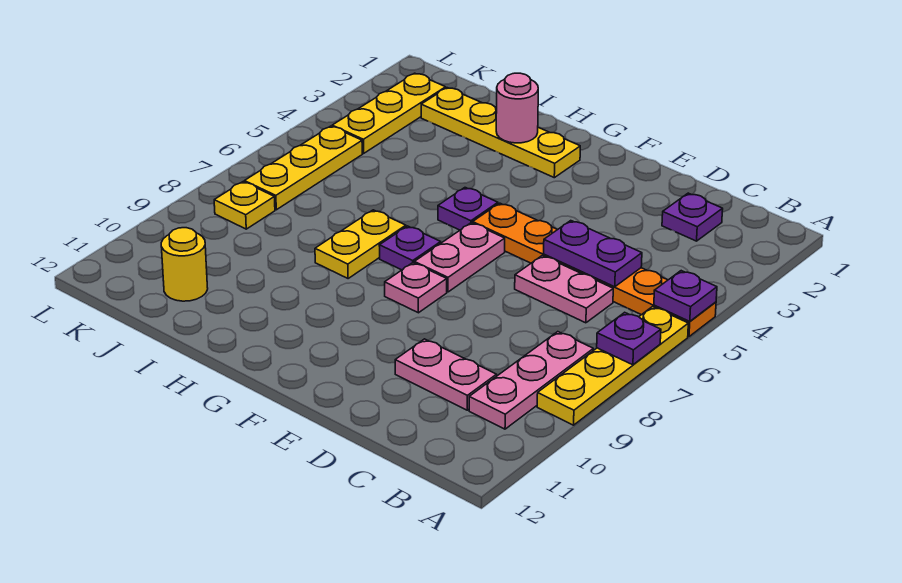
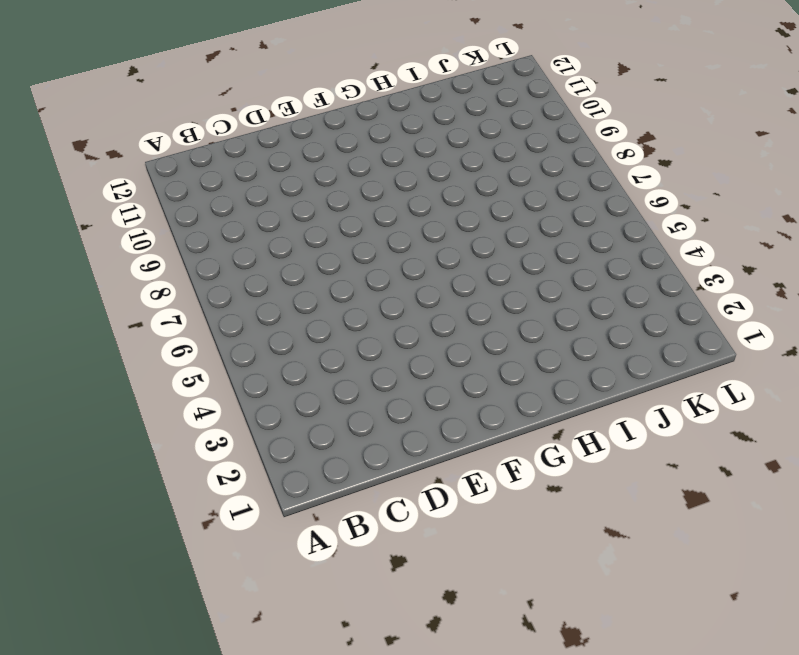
none -> orange 1x6 plate [473,203,716,337]
none -> yellow 1x4 plate [537,307,688,425]
none -> pink 1x3 plate [469,332,593,429]

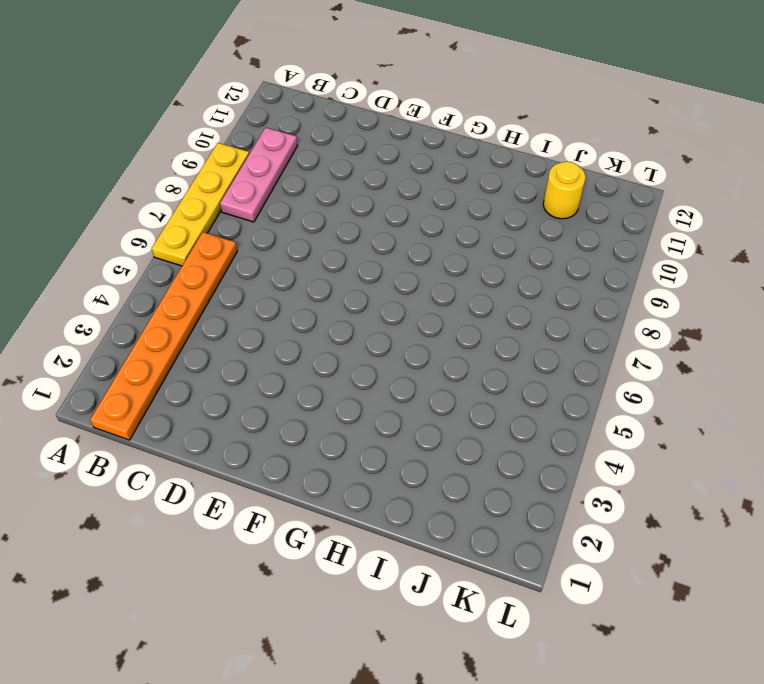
orange 1x6 plate [90,232,237,440] -> orange 1x6 plate turned to [473,203,716,337]
none -> purple 1x1 plate [662,193,723,241]
none -> pink 1x2 plate [515,256,613,323]
none -> pink 1x2 plate [395,339,497,410]

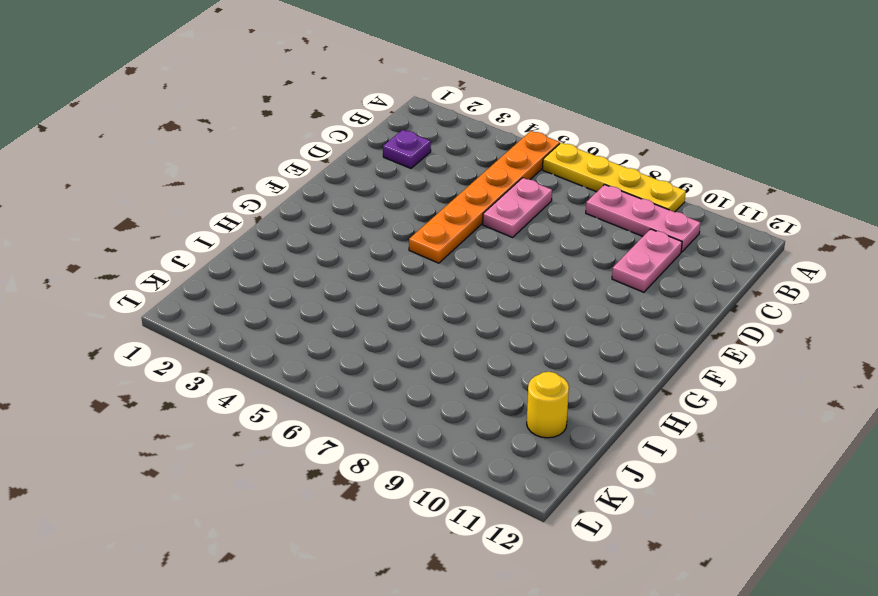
none -> pink 1x2 plate [414,223,505,292]
none -> pink 1x1 plate [385,263,447,313]
none -> yellow 1x4 plate [421,88,580,178]

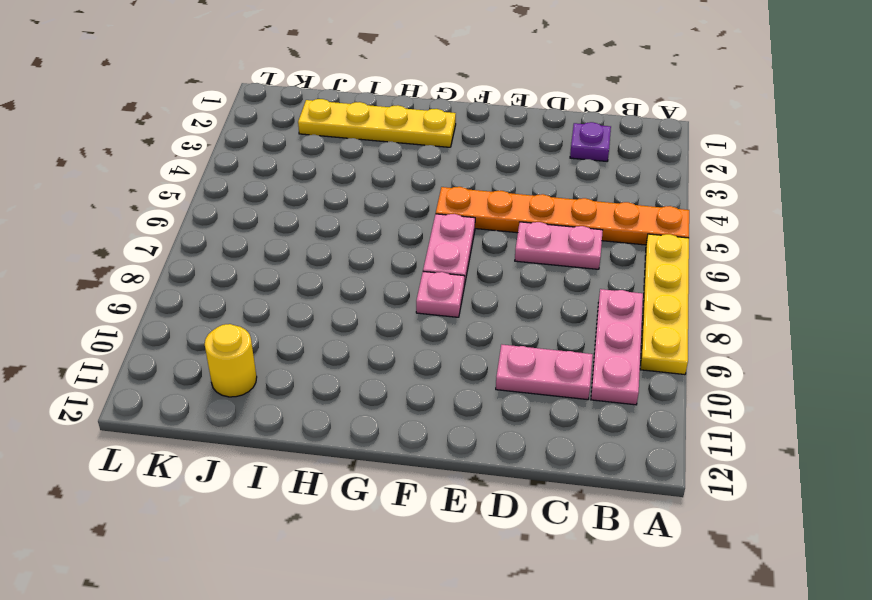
none -> purple 1x1 plate [438,188,498,230]
none -> purple 1x1 plate [379,226,441,270]
none -> yellow 1x2 plate [315,210,406,278]

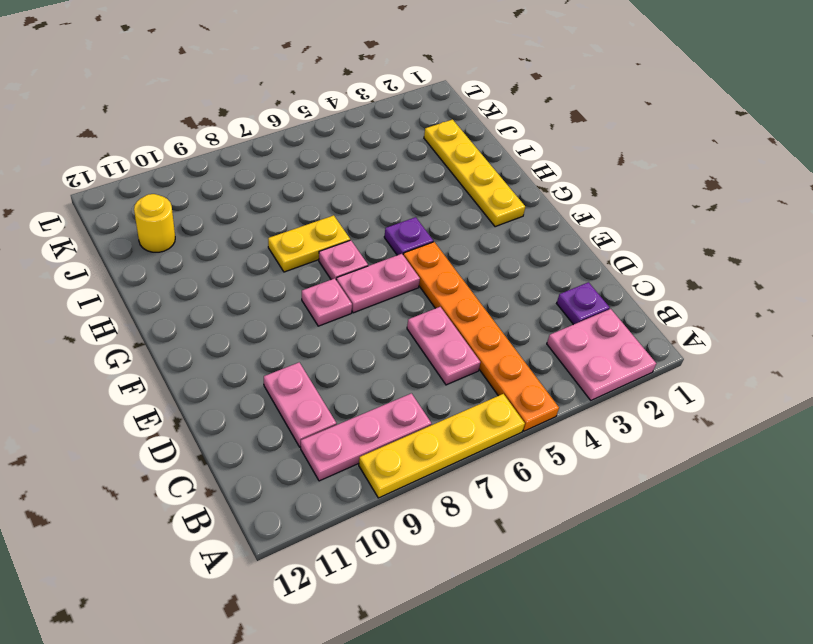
pink 2x2 plate [547,309,656,400] -> none
pink 1x1 plate [319,240,368,280] -> purple 1x1 plate [379,226,441,270]
none -> yellow 1x3 plate [332,73,446,153]
none -> yellow 1x3 plate [244,126,362,210]
none -> yellow 1x1 plate [214,182,275,229]

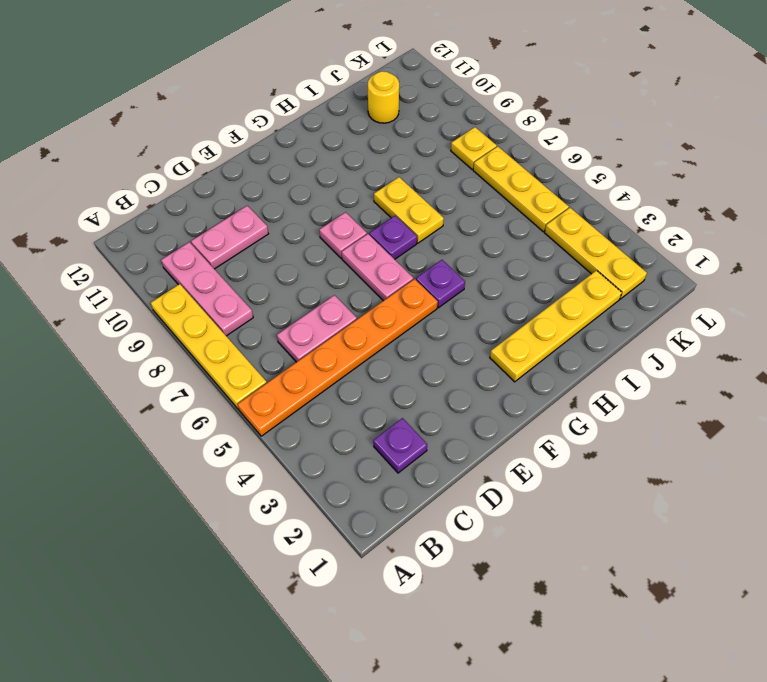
none -> purple 1x1 plate [654,271,717,321]
none -> purple 1x1 plate [597,312,661,365]
none -> purple 1x2 plate [544,221,642,287]

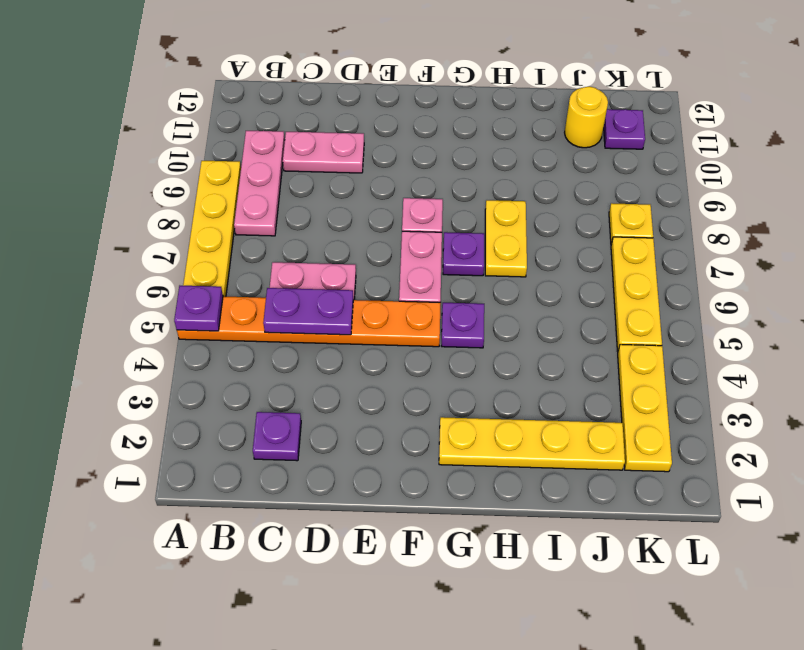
purple 1x1 plate [604,109,645,149] -> purple 1x1 plate moved to [597,312,661,365]
none -> pink 1x1 round brick [496,73,538,143]

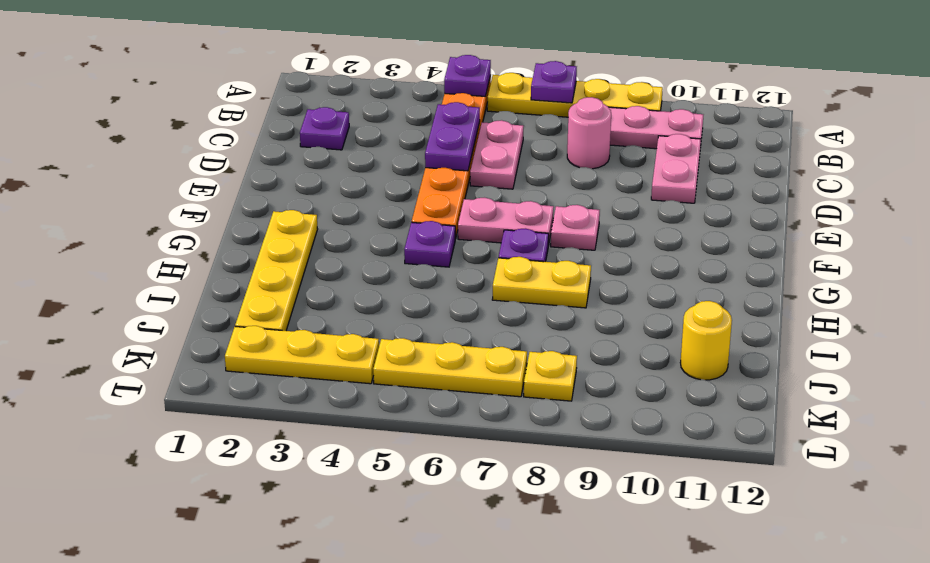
pink 1x1 round brick [567,97,611,169] -> pink 1x1 round brick moved to [496,73,538,143]

